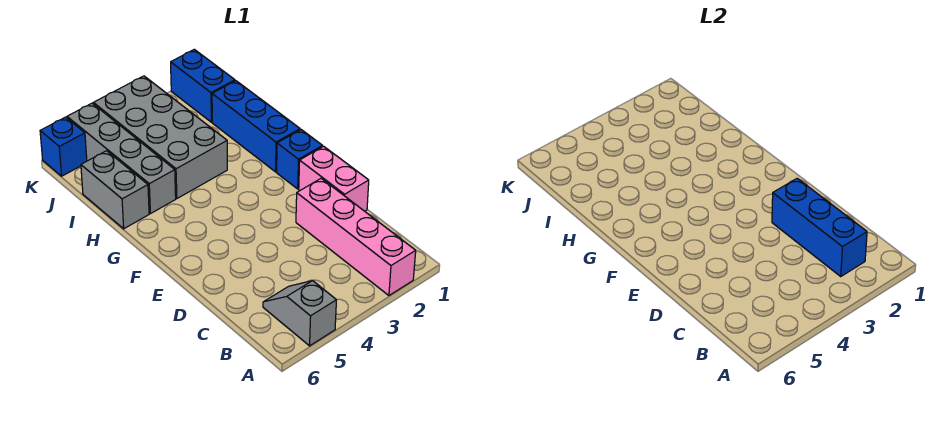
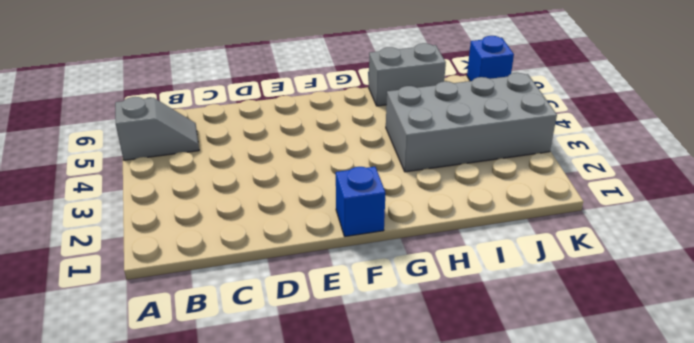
none -> pink 1x4 brick [296,178,416,295]
none -> pink 1x2 brick [299,146,369,211]

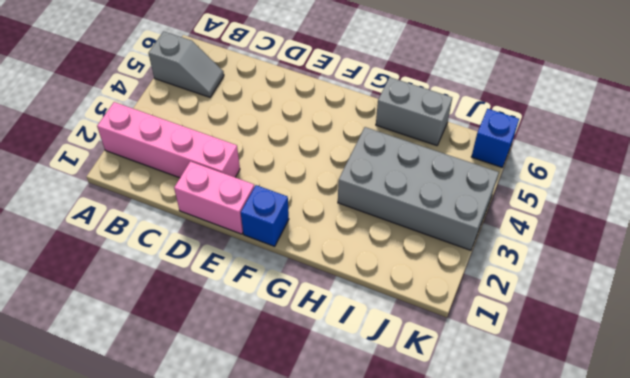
none -> blue 1x3 brick [212,81,300,172]
none -> grey 1x4 brick [67,103,176,214]

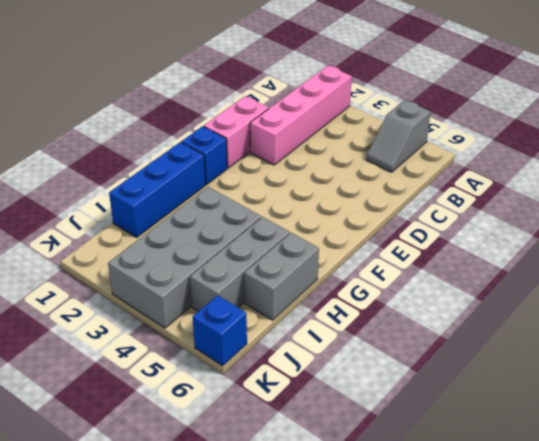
grey 1x3 brick [190,217,290,311] -> grey 1x4 brick [67,103,176,214]
none -> blue 1x2 brick [171,49,235,122]
none -> blue 1x3 brick [772,178,867,276]

